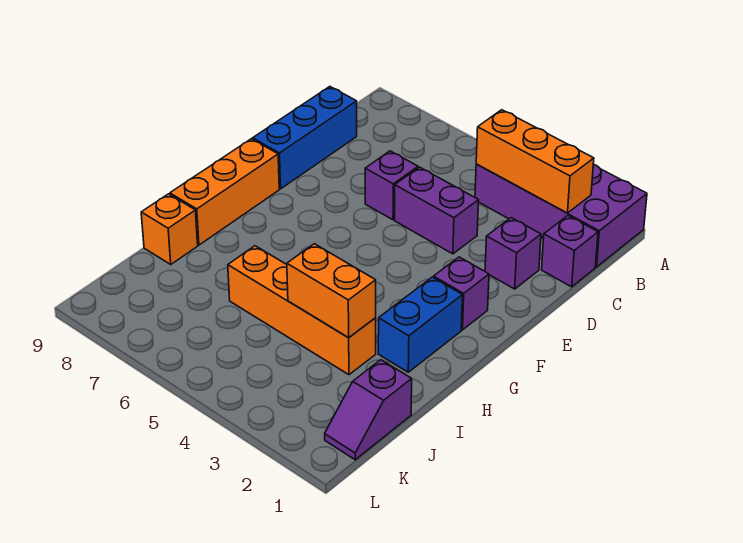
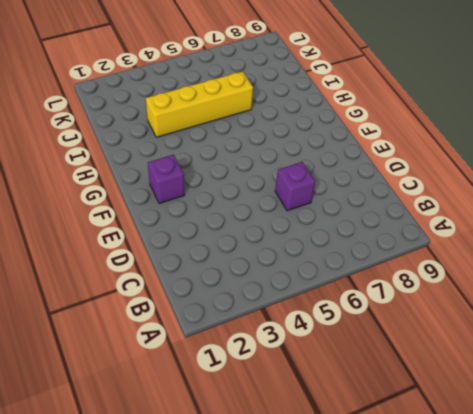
yellow 1x4 brick [146,71,253,137] -> orange 1x4 brick [228,246,376,375]
none -> purple 2x4 brick [475,164,647,267]
none -> purple 1x1 brick [542,216,598,287]
none -> blue 1x3 brick [253,87,357,189]

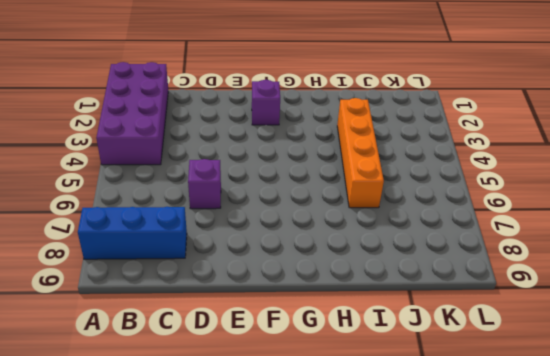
blue 1x3 brick [78,207,187,259] -> blue 1x3 brick moved to [253,87,357,189]
none -> purple 1x1 brick [542,216,598,287]
none -> purple 1x1 brick [485,218,541,289]
none -> purple 1x2 brick [395,167,479,254]

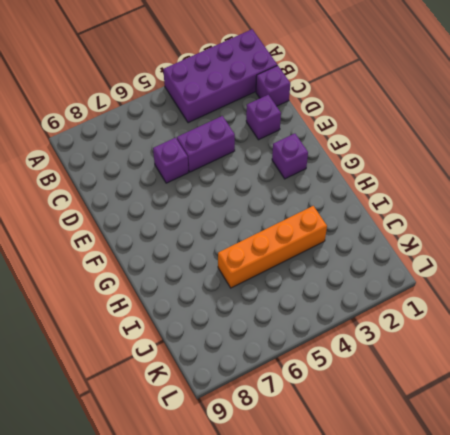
none -> blue 1x3 brick [253,87,357,189]
none -> orange 1x3 brick [170,139,279,245]
none -> blue 1x2 brick [378,277,462,372]

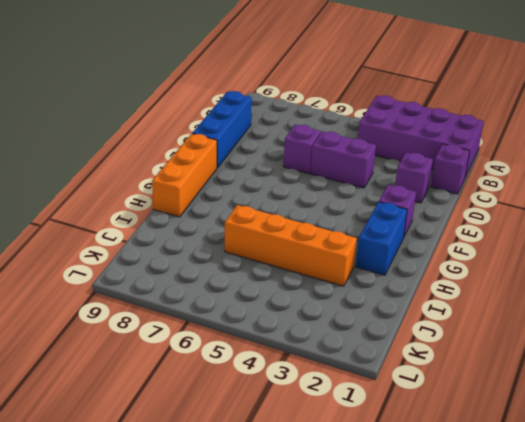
none -> orange 1x1 brick [141,194,198,264]
none -> purple 1x2 slope [325,360,412,460]
none -> orange 1x3 brick [476,110,594,213]

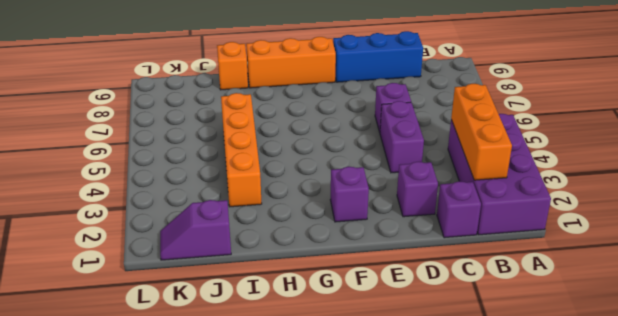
none -> blue 1x2 brick [378,277,462,372]
none -> orange 1x2 brick [287,244,376,337]

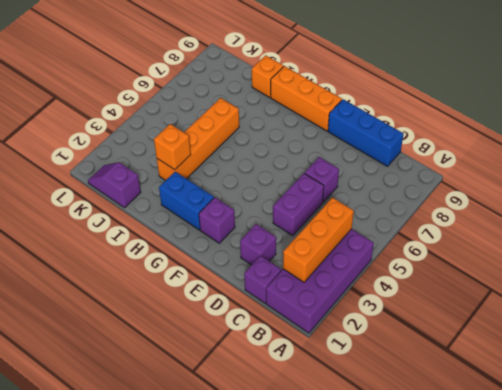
orange 1x1 brick [154,124,191,170] -> orange 1x2 brick [287,244,376,337]

